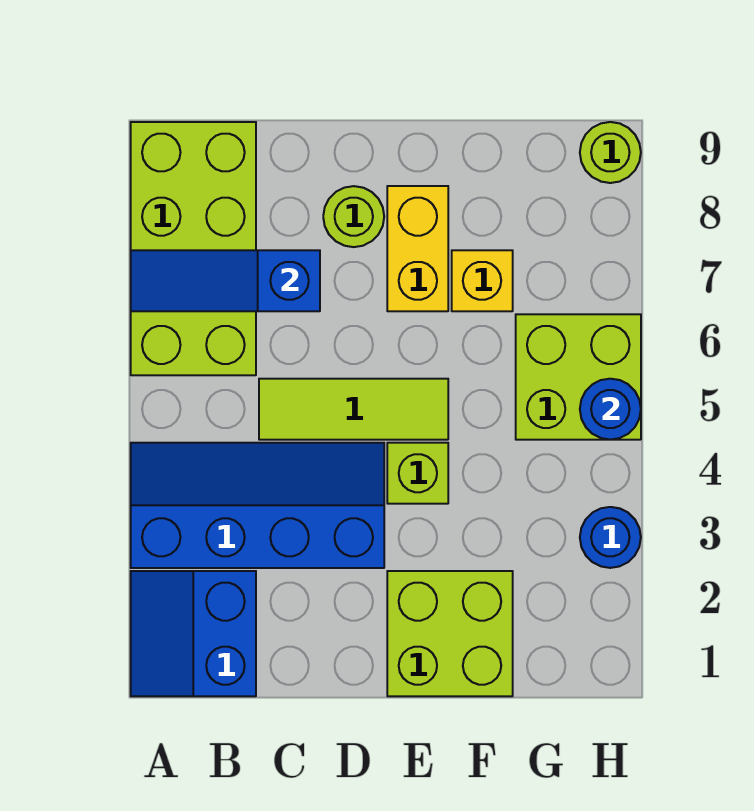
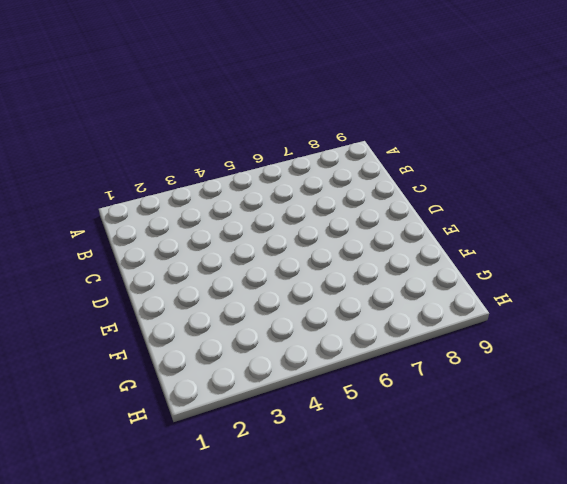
none -> blue 2x2 slope [131,571,256,696]
none -> blue 2x4 slope [131,443,384,568]
none -> lime 2x4 brick [131,122,256,375]

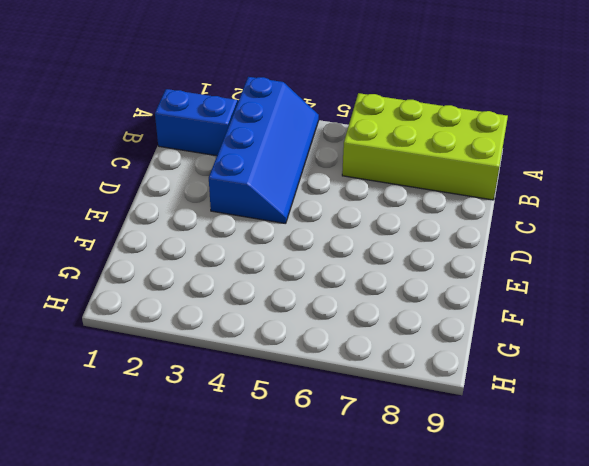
none -> lime 1x3 tile [259,379,448,440]
none -> lime 1x1 round brick [323,186,384,247]
none -> lime 2x2 brick [387,571,513,696]

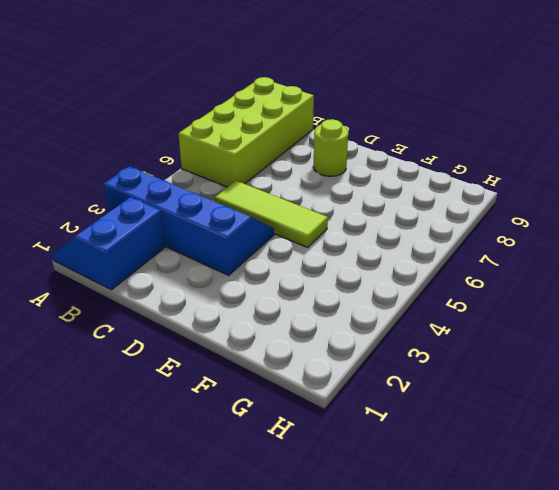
none -> lime 2x2 brick [387,571,513,696]
none -> lime 1x1 brick [387,443,448,504]
none -> yellow 1x2 brick [387,186,448,311]

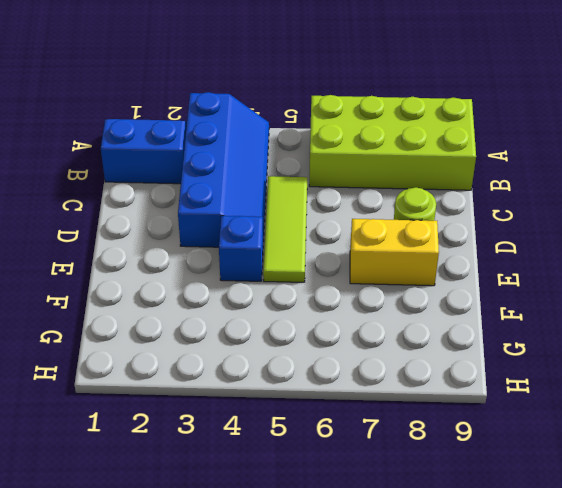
blue 1x1 brick [219,216,263,281] -> lime 1x1 brick [387,443,448,504]
none -> lime 2x2 brick [387,571,513,696]
none -> yellow 1x1 brick [452,250,513,311]
none -> lime 2x2 brick [516,314,641,440]

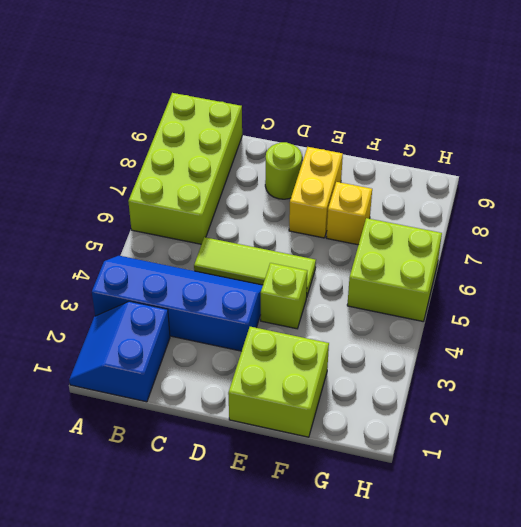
none -> blue 1x1 round brick [580,507,641,568]
none -> lime 1x1 round brick [580,122,641,183]
none -> blue 1x3 slope [131,250,320,311]

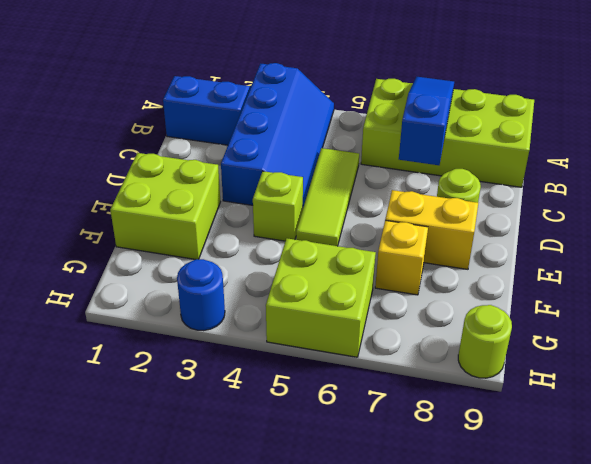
none -> blue 1x1 round brick [580,379,641,440]

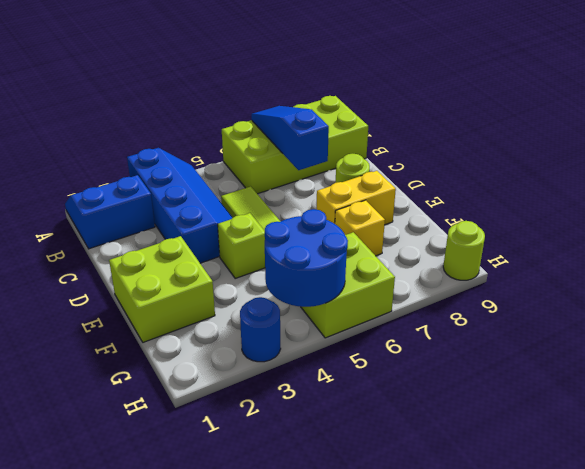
blue 2x2 round brick [265,209,348,307] -> blue 1x1 round brick [580,379,641,440]

